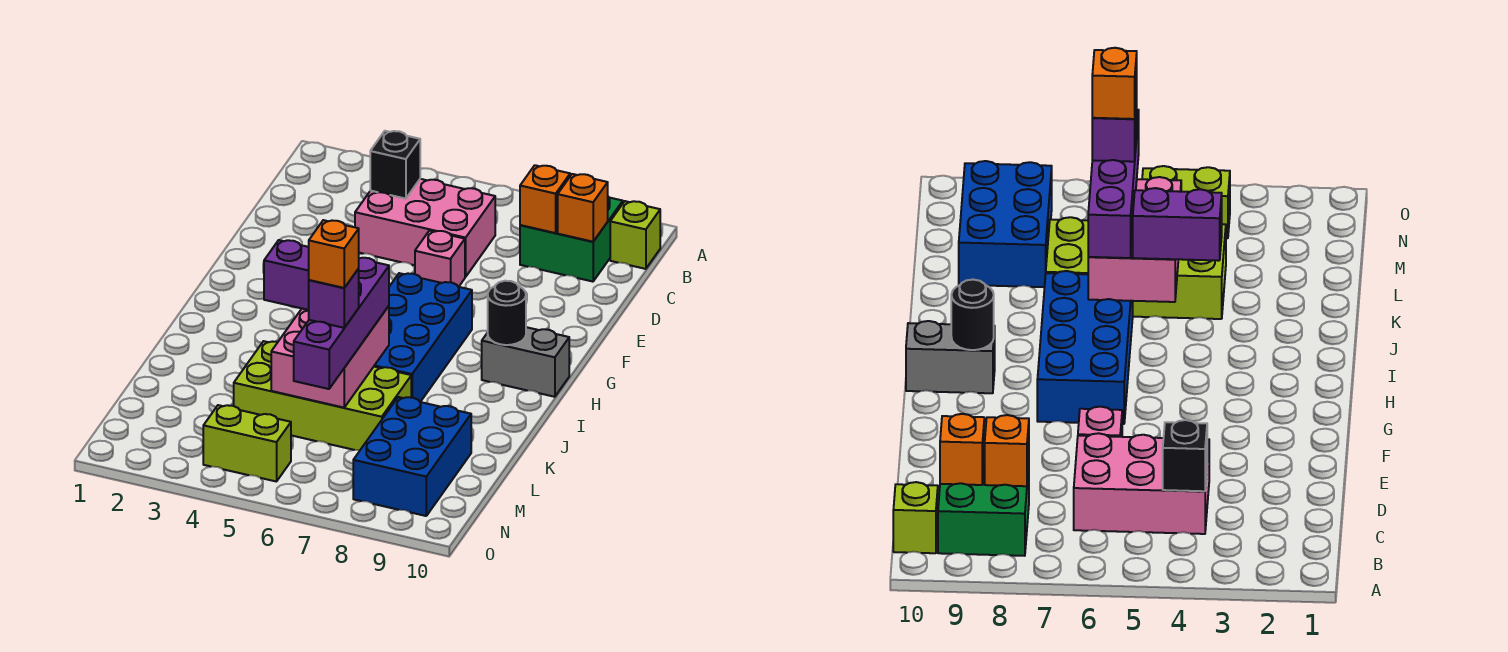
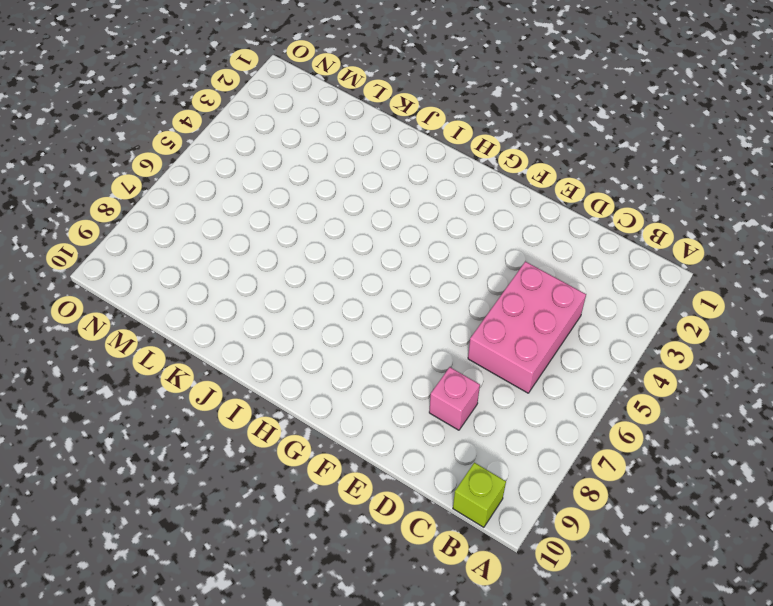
pink 1x1 brick [429,367,480,430] -> pink 1x1 brick moved to [415,231,465,287]
none -> green 2x2 brick [520,197,623,282]
none -> blue 2x4 brick [374,273,472,402]
none -> grey 1x2 brick [482,327,569,397]

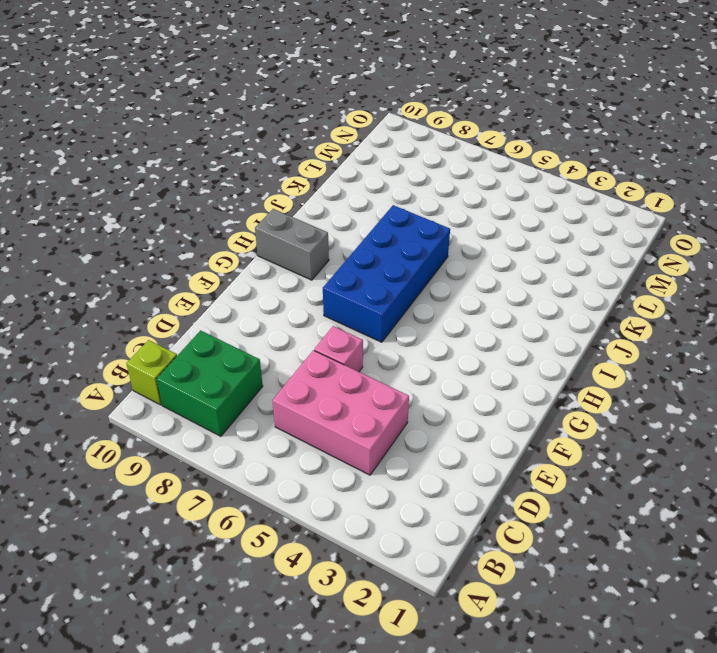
none -> lime 2x4 brick [234,341,411,450]
none -> blue 2x3 brick [353,397,471,516]
none -> lime 1x2 brick [203,405,291,482]

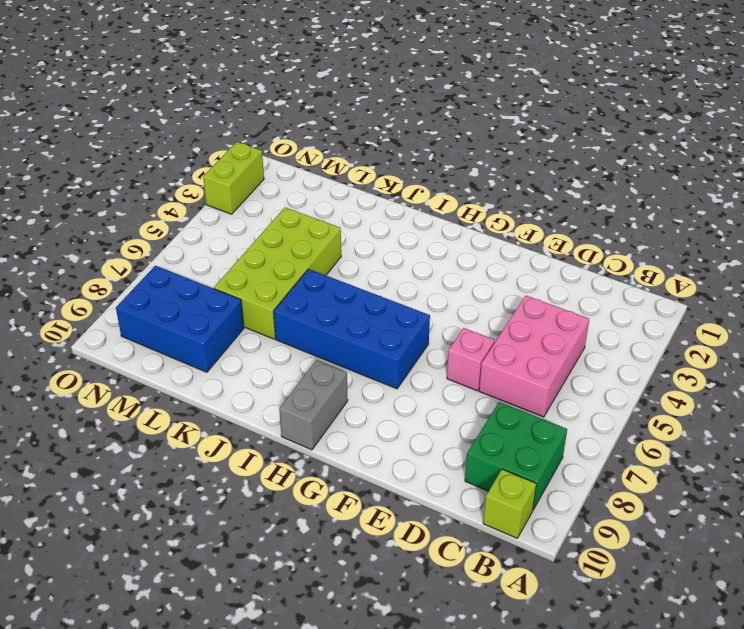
lime 1x2 brick [203,142,264,214] -> lime 1x2 brick moved to [203,405,291,482]
none -> black 1x1 brick [370,131,420,199]
none -> orange 1x1 brick [520,165,570,233]
none -> orange 1x1 brick [558,174,608,242]

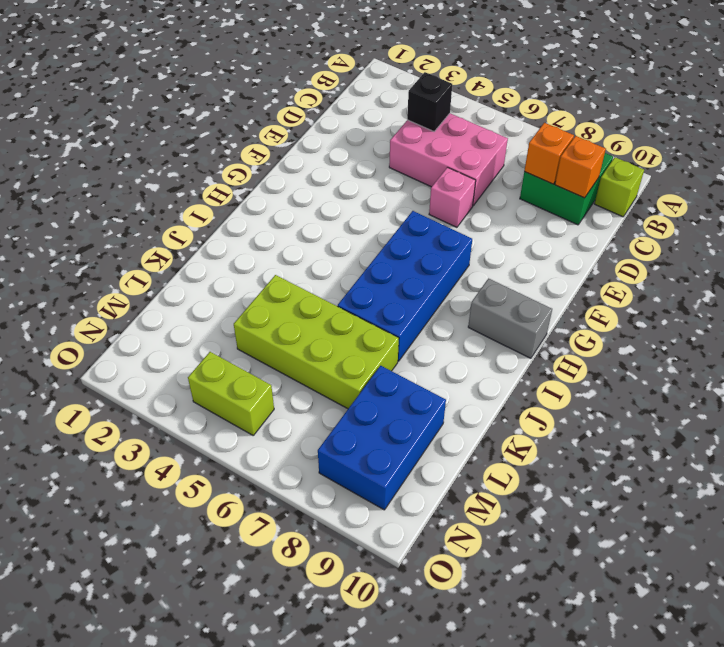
none -> black 1x1 round brick [488,281,526,345]
none -> pink 2x3 brick [271,306,389,408]
none -> purple 1x2 brick [264,240,309,310]

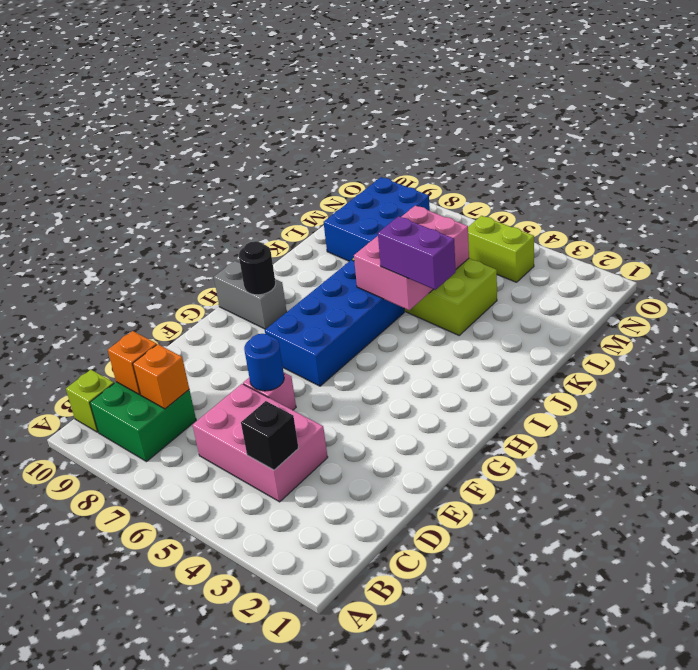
blue 1x1 round brick [244,334,284,391] -> none
none -> purple 1x4 brick [294,258,389,389]
none -> purple 1x1 brick [309,269,359,328]
none -> orange 1x1 brick [309,220,359,288]

